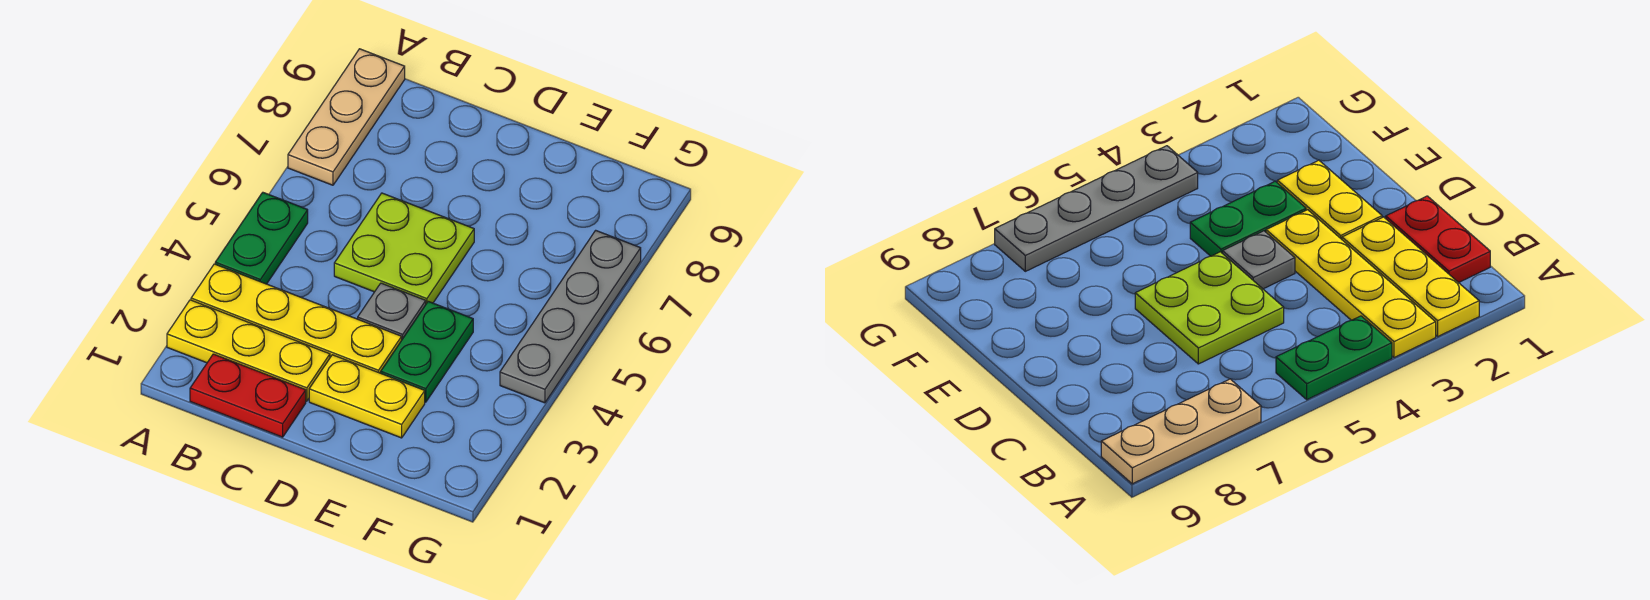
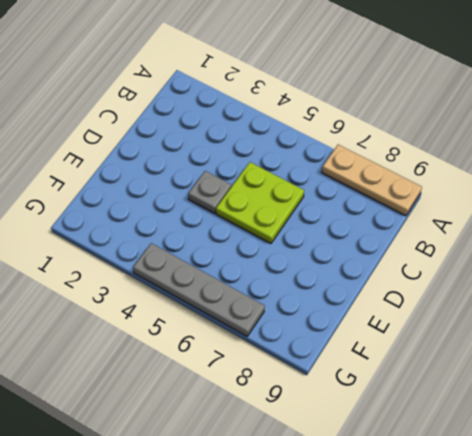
none -> yellow 1x3 plate [167,300,330,401]
none -> yellow 1x4 plate [191,264,402,373]

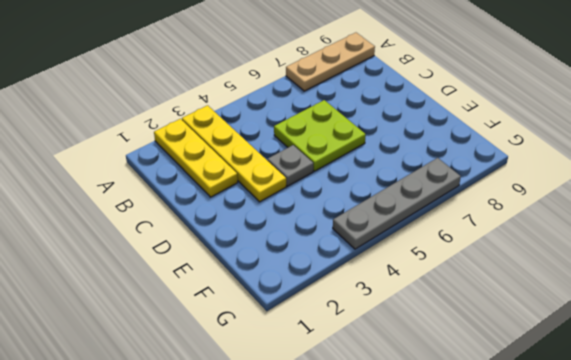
none -> green 1x2 plate [215,193,308,284]
none -> red 1x2 plate [190,354,306,437]

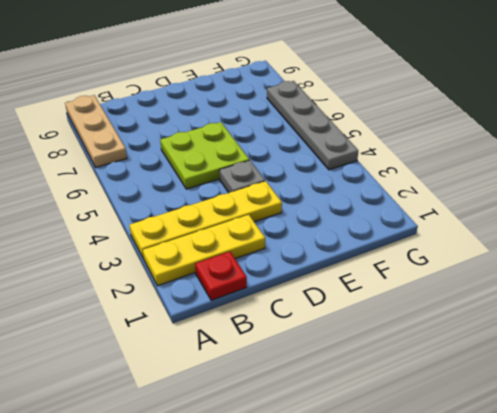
red 1x1 plate [195,252,247,300] -> red 1x2 plate [190,354,306,437]
none -> green 1x2 plate [215,193,308,284]
none -> yellow 1x2 plate [309,355,425,438]

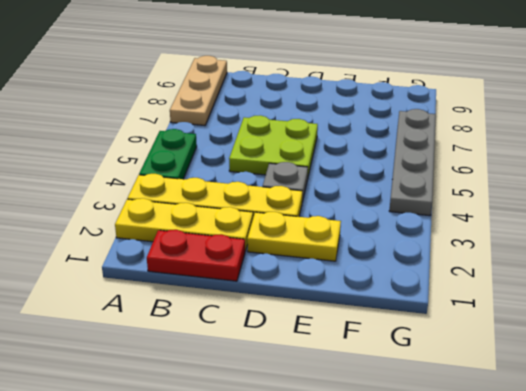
none -> green 1x2 plate [381,301,473,402]

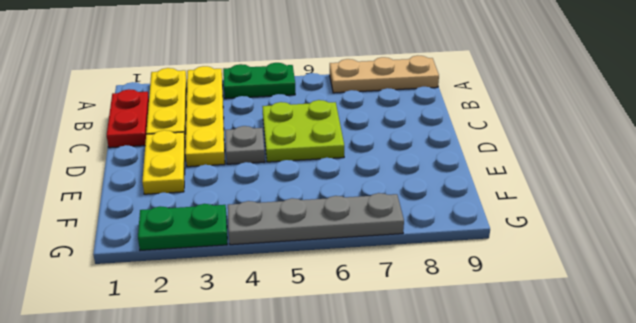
green 1x2 plate [138,204,227,251] -> green 1x2 plate moved to [381,301,473,402]

